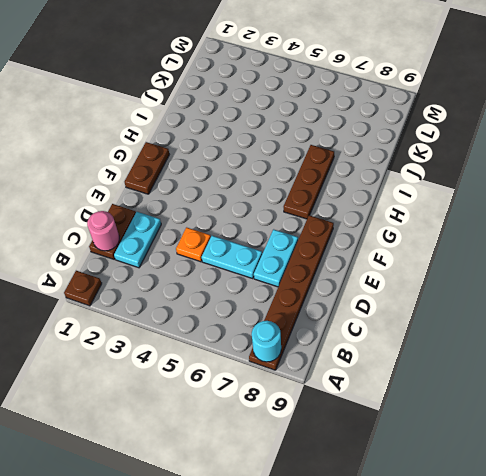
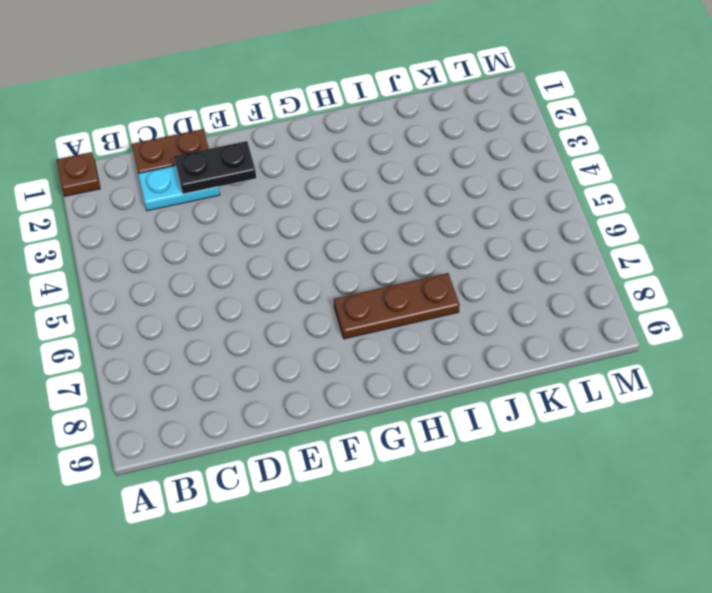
black 1x2 plate [174,141,256,194] -> none
none -> brown 1x6 plate [249,215,334,370]
none -> orange 1x1 plate [176,227,211,262]

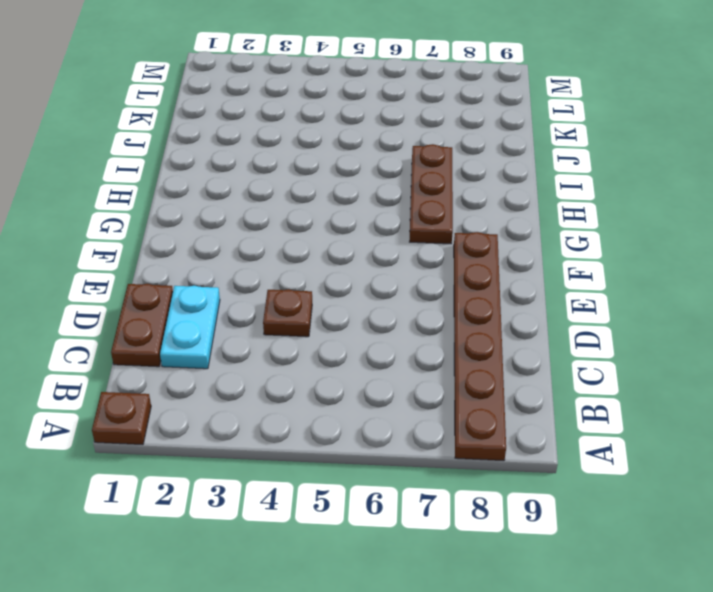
brown 1x1 plate [263,289,312,337] -> orange 1x1 plate [176,227,211,262]
none -> cyan 1x2 plate [202,236,262,278]
none -> cyan 1x2 plate [254,229,298,287]

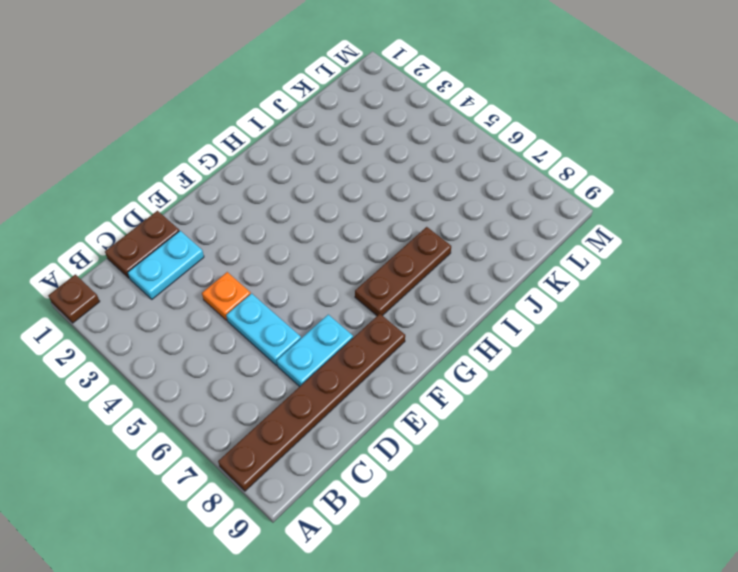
none -> brown 1x2 plate [125,142,169,194]
none -> cyan 1x1 round brick [252,321,281,362]

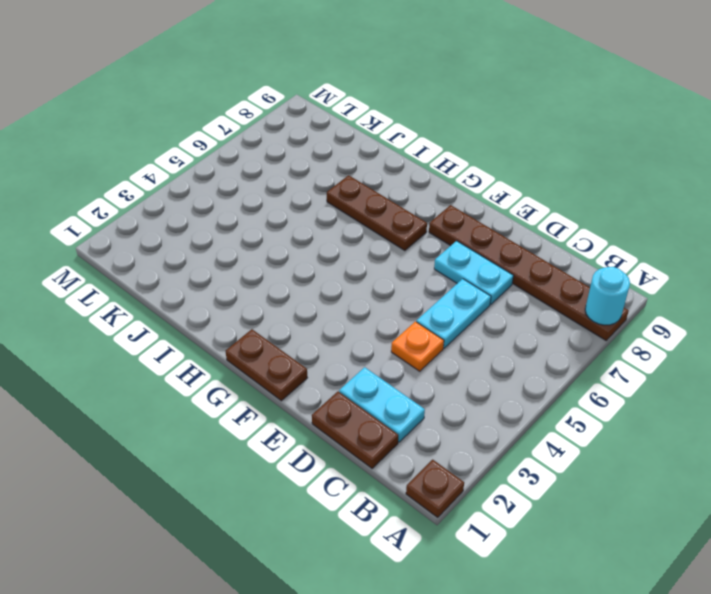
none -> pink 1x1 round brick [87,211,119,251]

